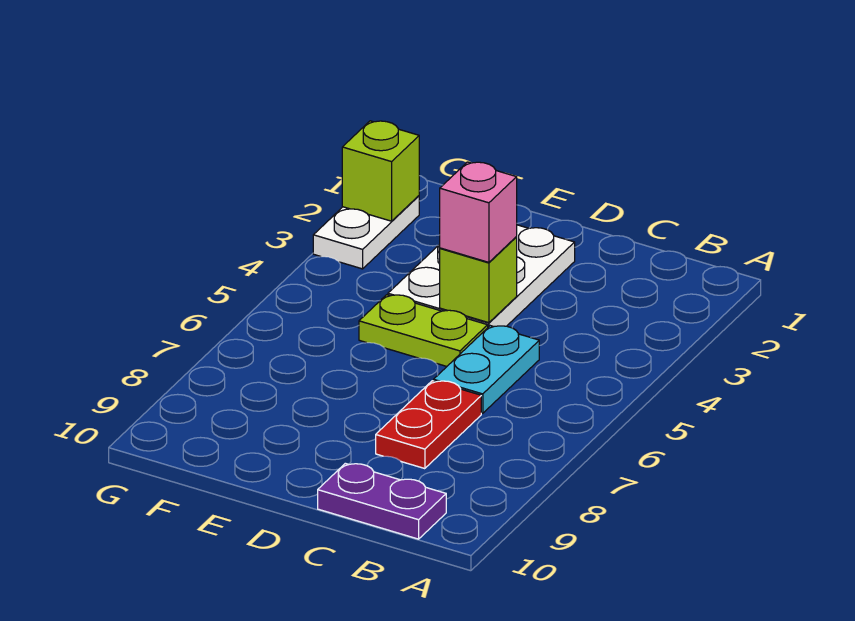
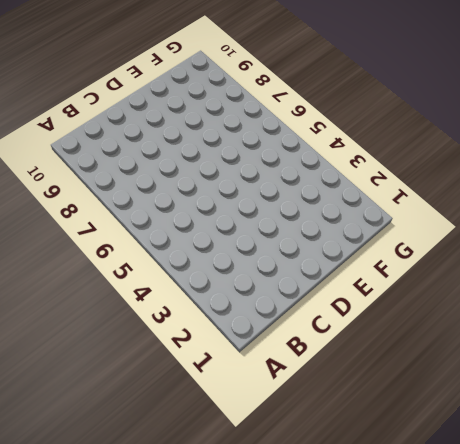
none -> purple 1x2 plate [318,463,446,539]
none -> cyan 1x2 plate [434,326,539,413]

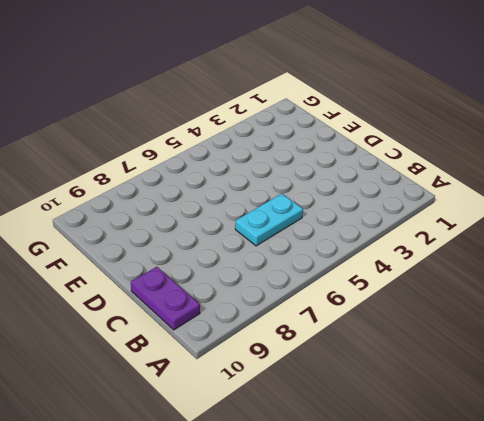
none -> red 1x2 plate [376,381,481,469]
none -> white 2x3 plate [388,225,575,327]

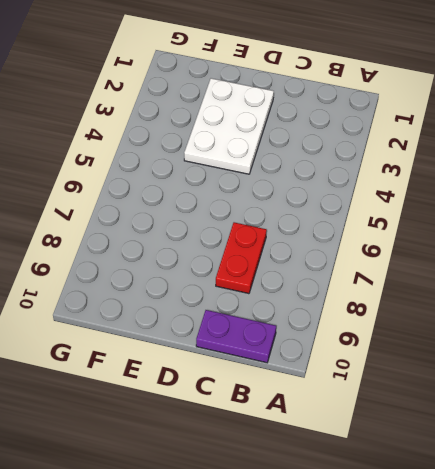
none -> cyan 1x2 plate [434,326,539,413]
none -> lime 1x2 plate [359,295,488,366]

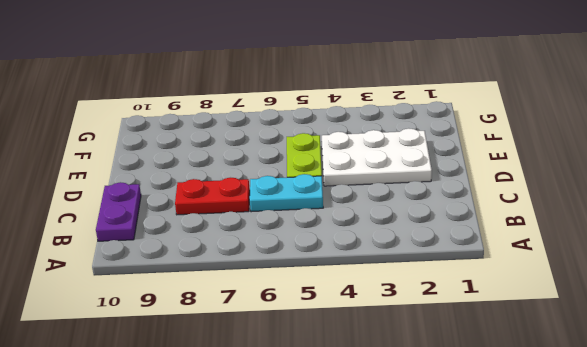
none -> white 1x2 plate [313,196,419,269]
none -> lime 1x1 brick [440,237,517,323]

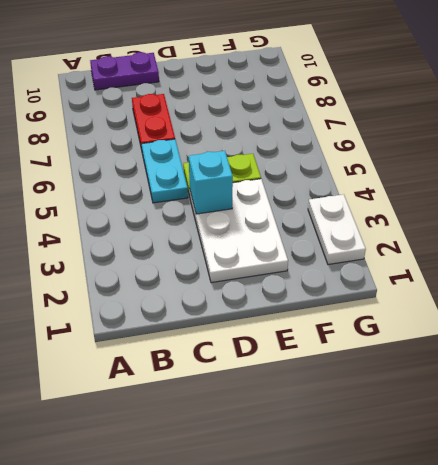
cyan 1x1 brick [189,151,233,214] -> lime 1x1 brick [440,237,517,323]
none -> lime 1x1 brick [342,121,419,221]
none -> pink 1x1 brick [440,162,517,262]

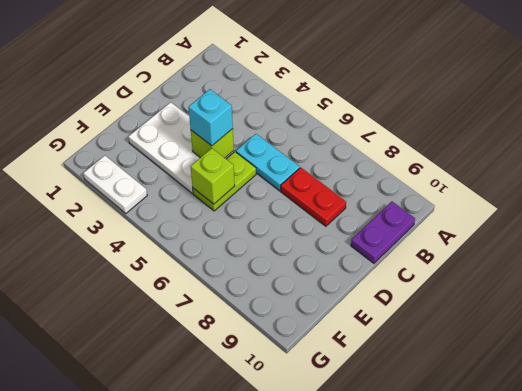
cyan 1x1 brick [188,89,233,146] -> pink 1x1 brick [440,162,517,262]
lime 1x1 brick [191,148,235,204] -> lime 1x1 brick moved to [342,121,419,221]

